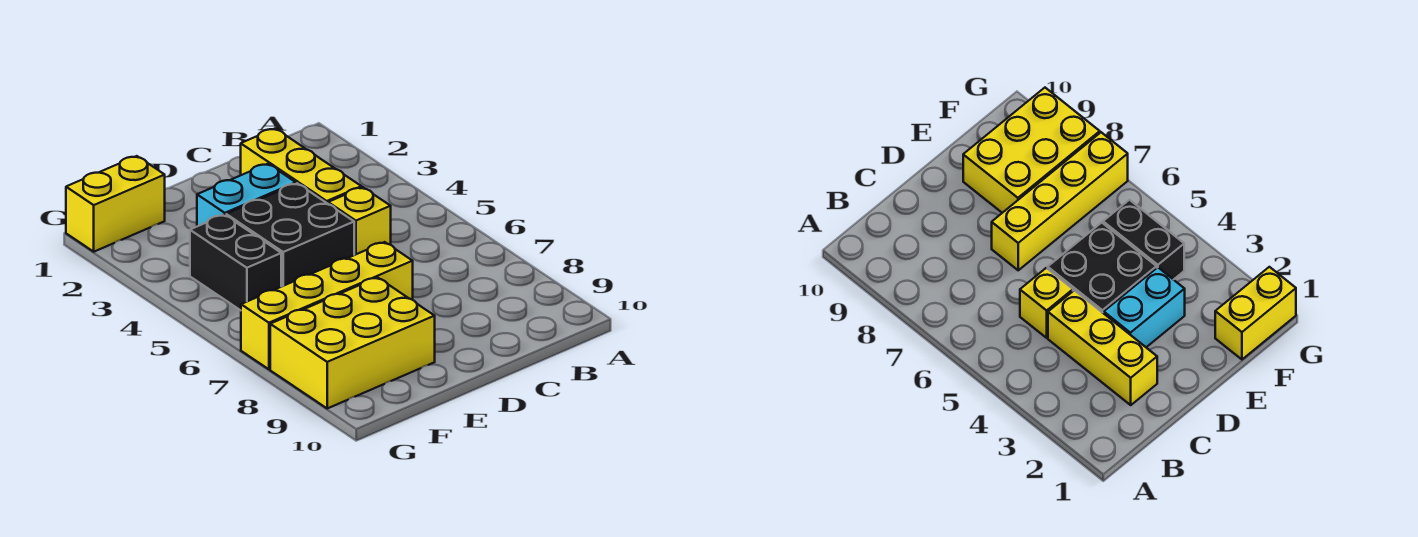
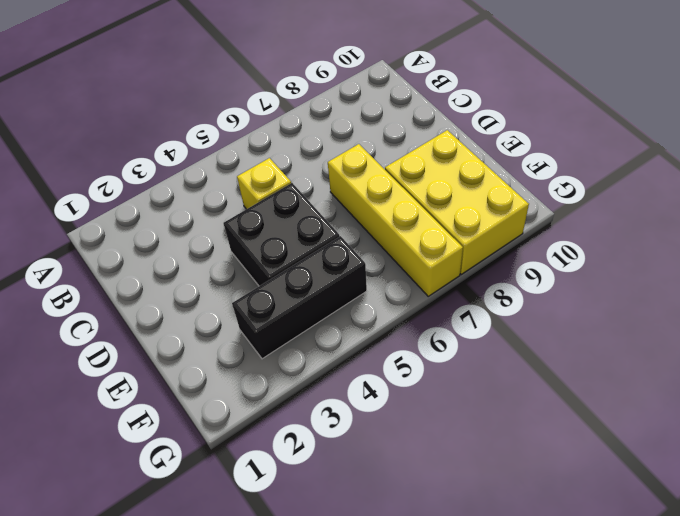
black 1x3 brick [232,236,367,359] -> black 1x2 brick [190,215,281,310]
none -> yellow 1x3 brick [241,129,361,204]
none -> cyan 1x2 brick [197,164,296,226]

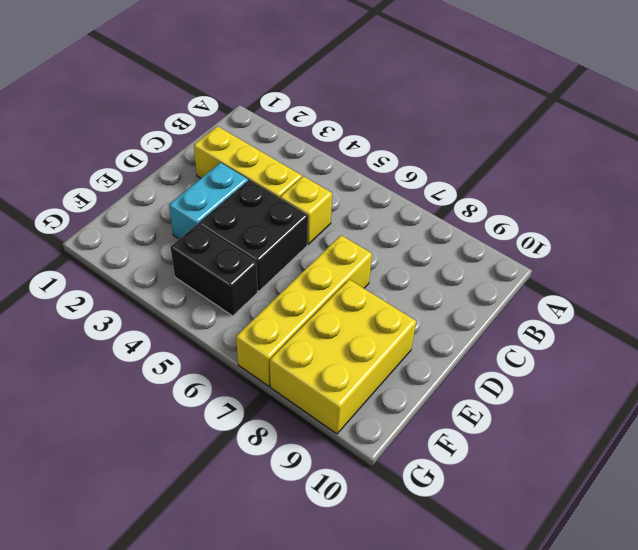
none -> yellow 1x2 brick [66,156,165,252]

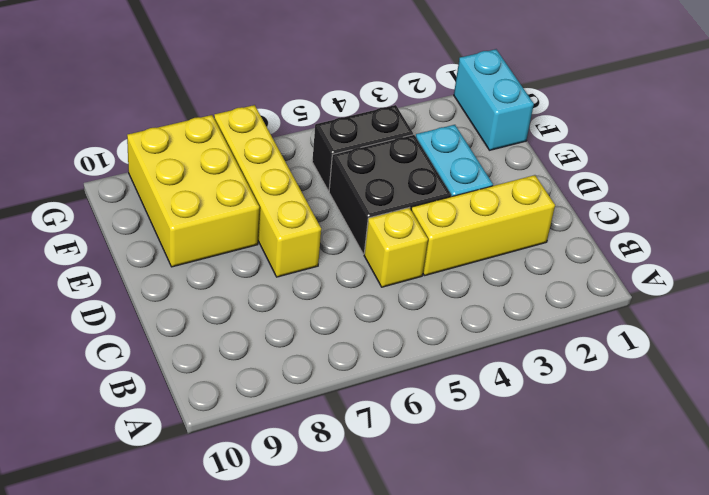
cyan 1x2 brick [454,49,534,150] -> yellow 1x2 brick [66,156,165,252]

